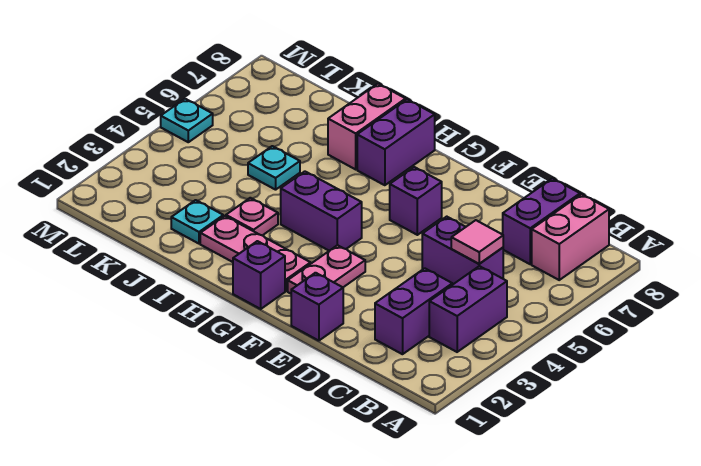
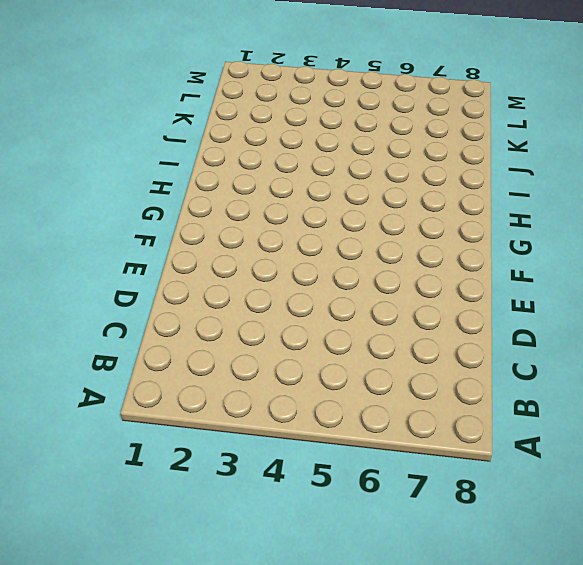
none -> purple 1x2 brick [429,266,507,352]
none -> pink 1x2 brick [532,194,609,280]
none -> purple 1x2 brick [375,268,452,354]

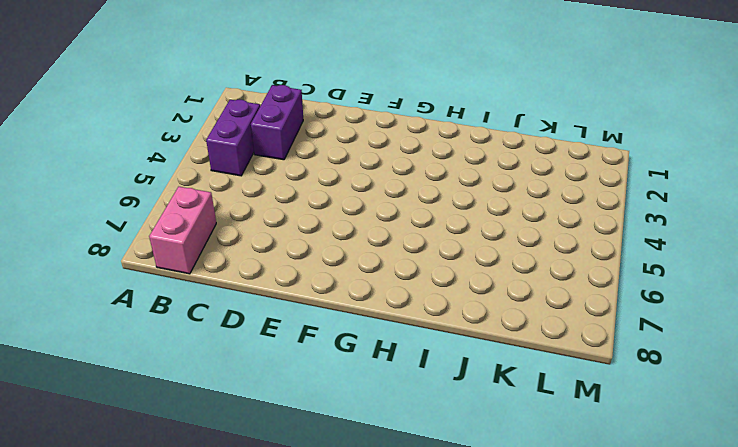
none -> purple 1x2 brick [422,217,503,285]
none -> purple 1x2 brick [503,178,580,264]
none -> purple 1x1 brick [291,273,343,341]

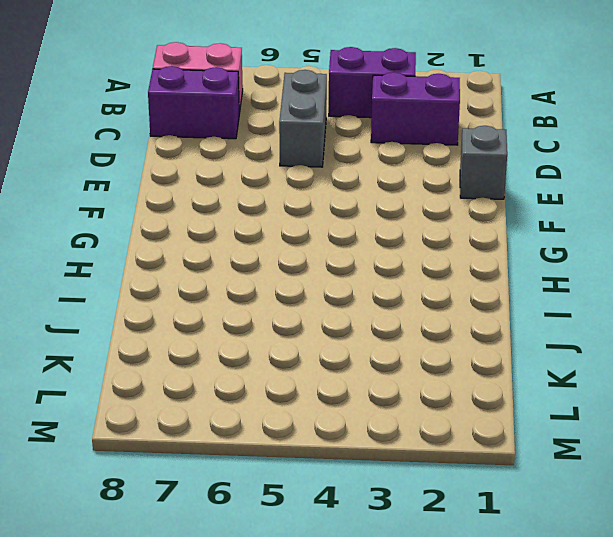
grey 1x2 brick [279,70,327,167] -> purple 1x2 brick [422,217,503,285]
grey 1x1 brick [460,126,507,199] -> purple 1x1 brick [291,273,343,341]
none -> pink 1x2 plate [288,245,365,294]
none -> purple 1x1 brick [390,167,442,235]
none -> purple 1x1 brick [233,241,285,309]

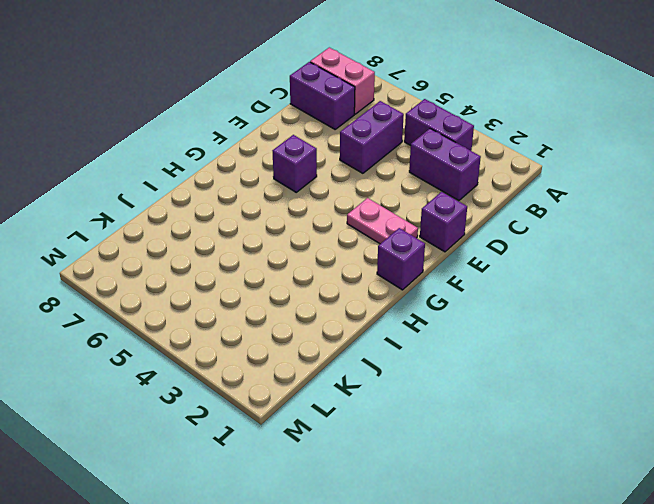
none -> pink 1x3 plate [200,216,311,291]
none -> purple 1x2 brick [281,171,362,251]
none -> purple 1x2 brick [357,99,435,185]

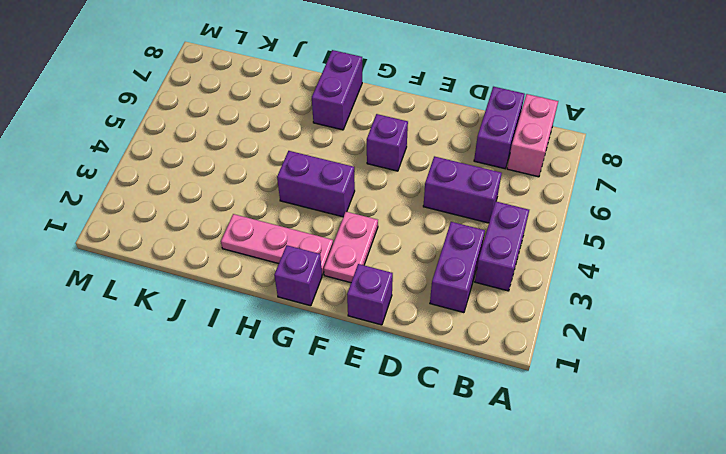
none -> pink 1x1 plate [226,198,278,235]
none -> pink 1x2 brick [328,84,406,169]
none -> cyan 1x1 plate [171,200,223,244]

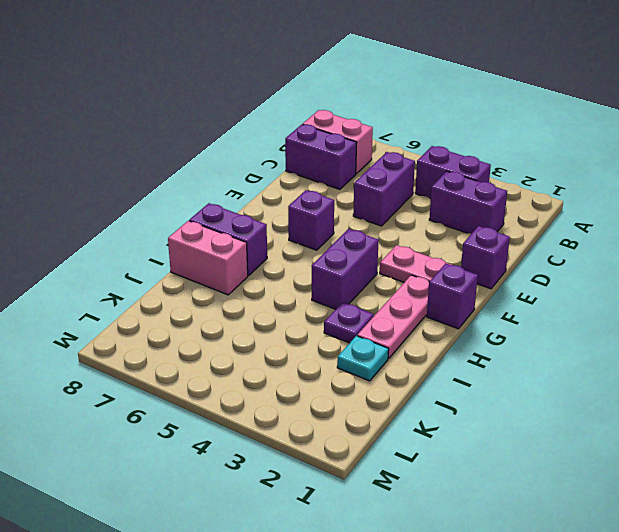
purple 1x1 plate [324,302,374,343] -> pink 1x1 plate [226,198,278,235]
none -> cyan 1x1 plate [248,146,300,190]
none -> cyan 1x1 plate [161,99,213,142]
none -> pink 1x1 tile [451,220,503,264]

